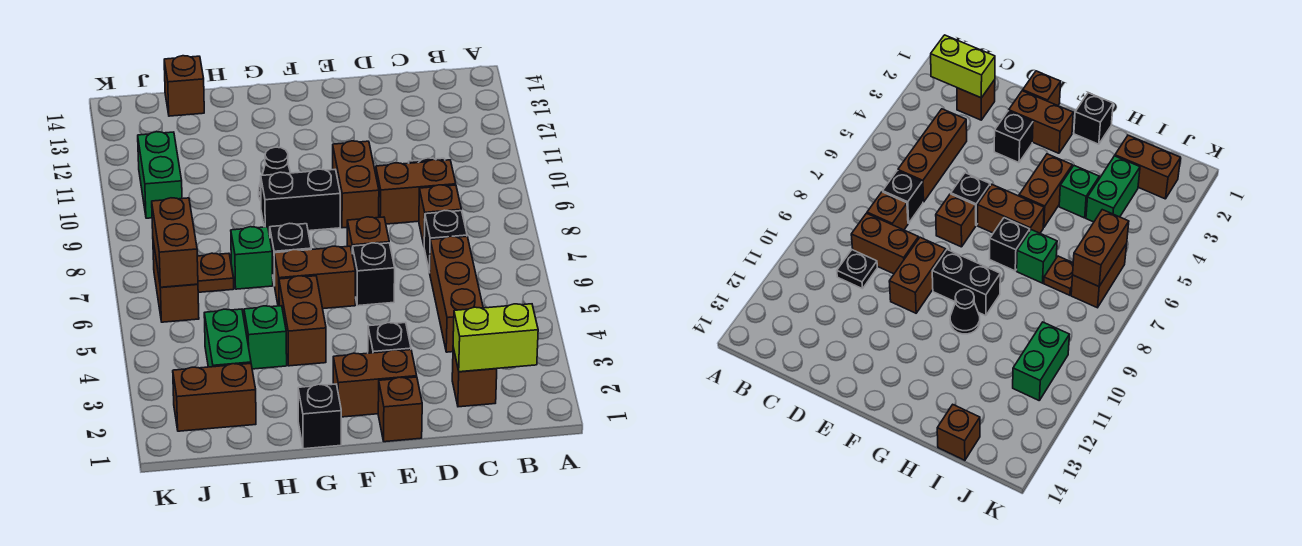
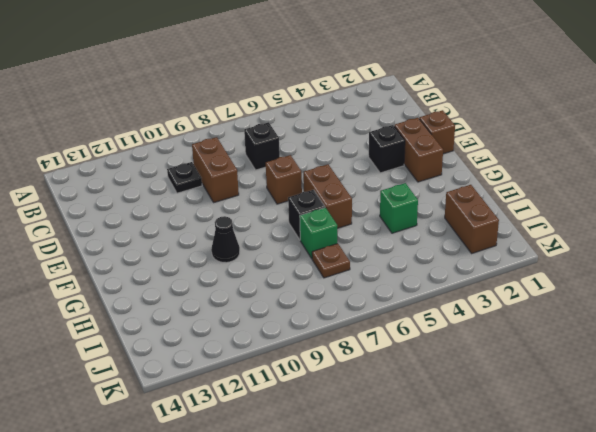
none -> brown 1x1 brick [452,348,497,407]
none -> brown 1x3 brick [429,236,483,352]
none -> brown 1x1 brick [419,185,461,244]

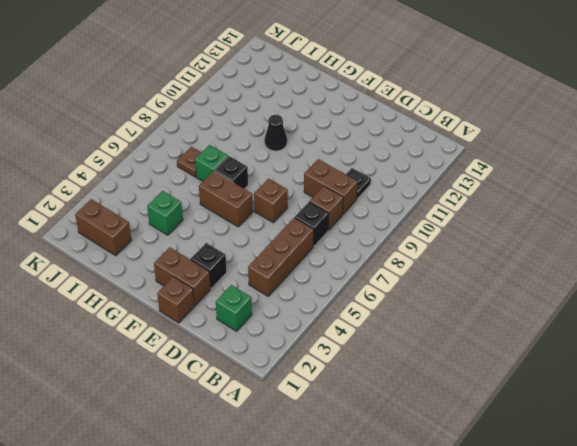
green 1x1 brick [216,285,252,331] -> brown 1x1 brick [452,348,497,407]
none -> black 1x1 brick [352,243,395,306]
none -> brown 1x2 brick [333,141,379,228]
none -> black 1x2 brick [261,169,340,234]

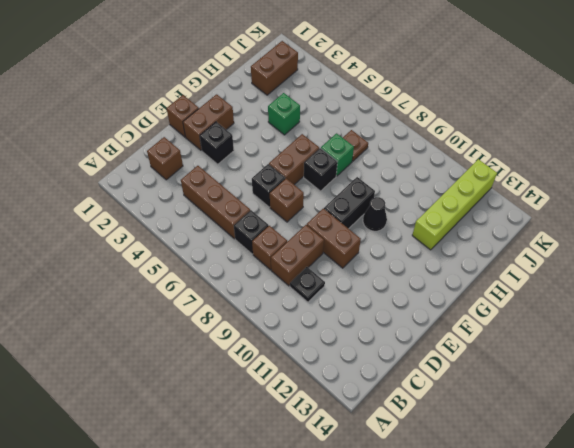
lime 1x4 brick [412,159,497,250] -> none
none -> black 1x1 brick [298,384,341,449]
none -> brown 1x2 brick [279,276,326,366]
none -> green 1x2 brick [204,309,251,367]

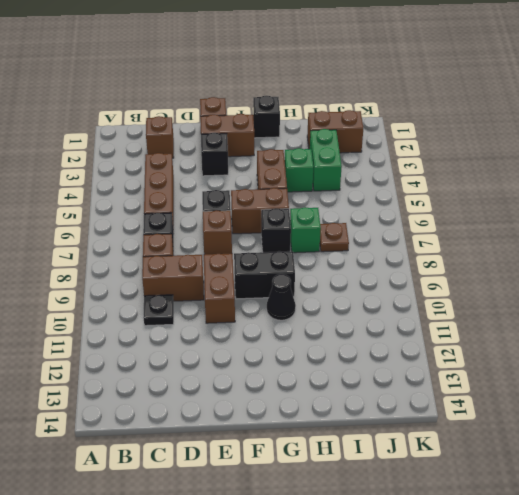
none -> brown 1x1 brick [164,56,204,116]
none -> brown 1x2 brick [153,241,199,322]
none -> green 1x2 brick [138,132,182,218]

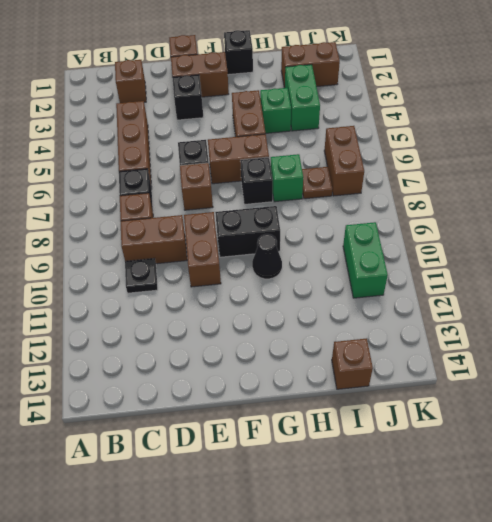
none -> lime 1x2 brick [453,304,538,372]
none -> brown 1x2 brick [152,198,198,287]

